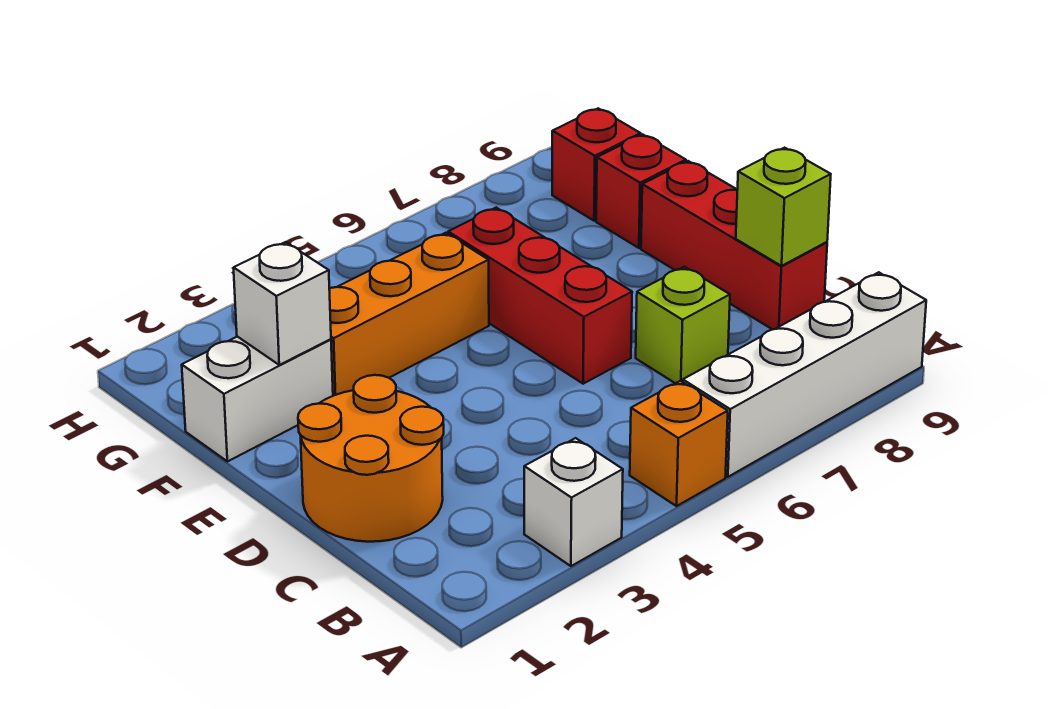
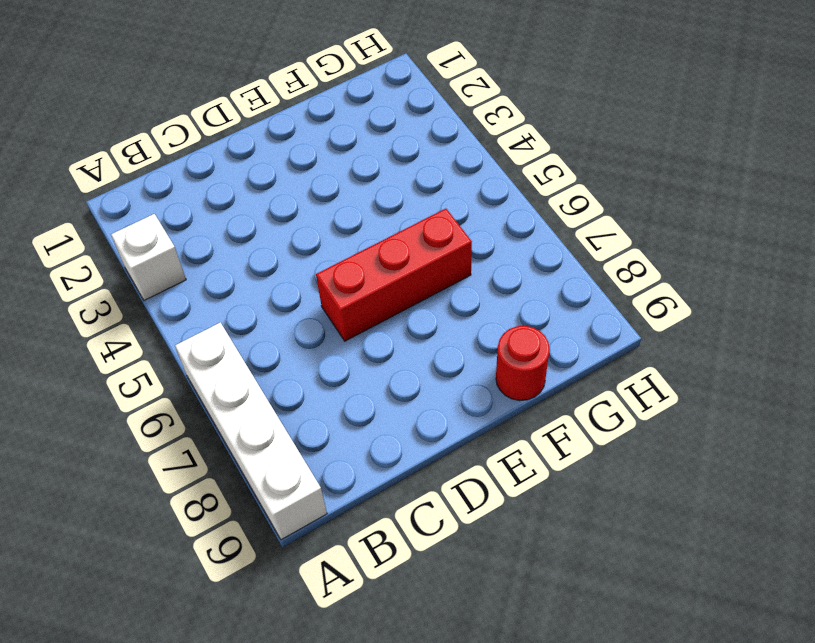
red 1x1 round brick [496,326,550,401] -> red 1x1 brick [596,134,686,248]
none -> orange 1x1 brick [630,381,728,506]
none -> orange 2x2 round brick [298,375,444,542]
none -> lime 1x1 brick [636,267,730,383]

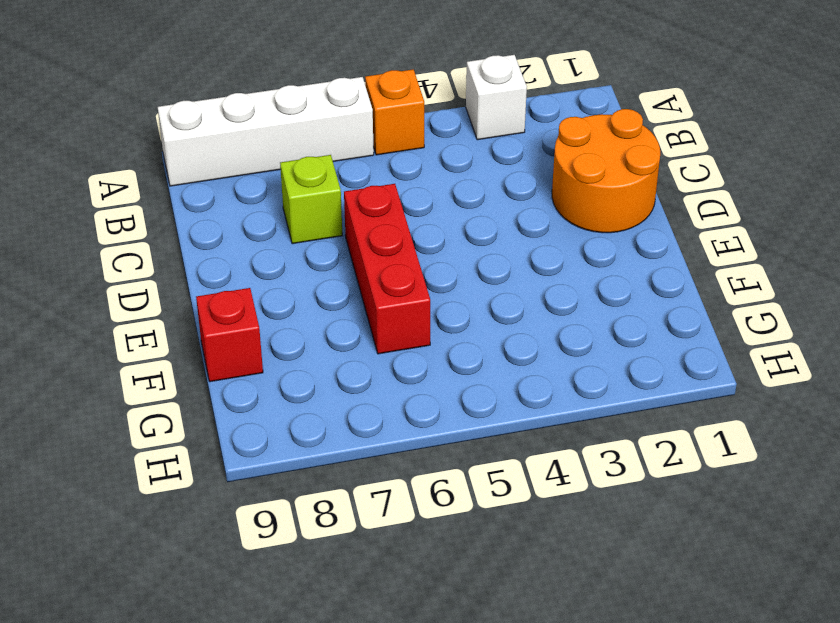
none -> red 1x3 brick [641,161,827,329]
none -> white 1x2 brick [182,337,333,462]
none -> orange 1x3 brick [329,233,489,396]

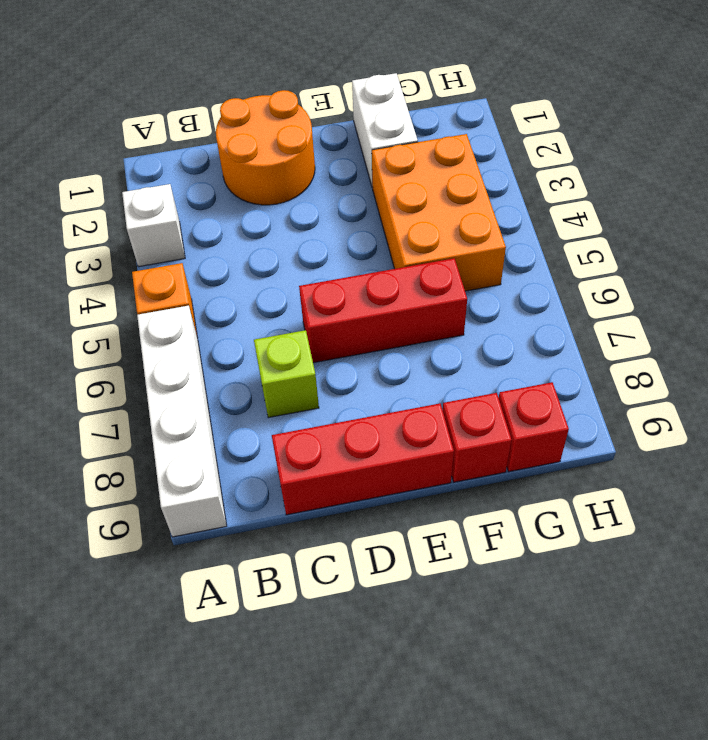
orange 2x3 brick [372,134,506,291] -> orange 1x3 brick [329,233,489,396]
none -> lime 1x1 brick [736,148,831,266]
none -> white 1x1 brick [234,242,331,365]

